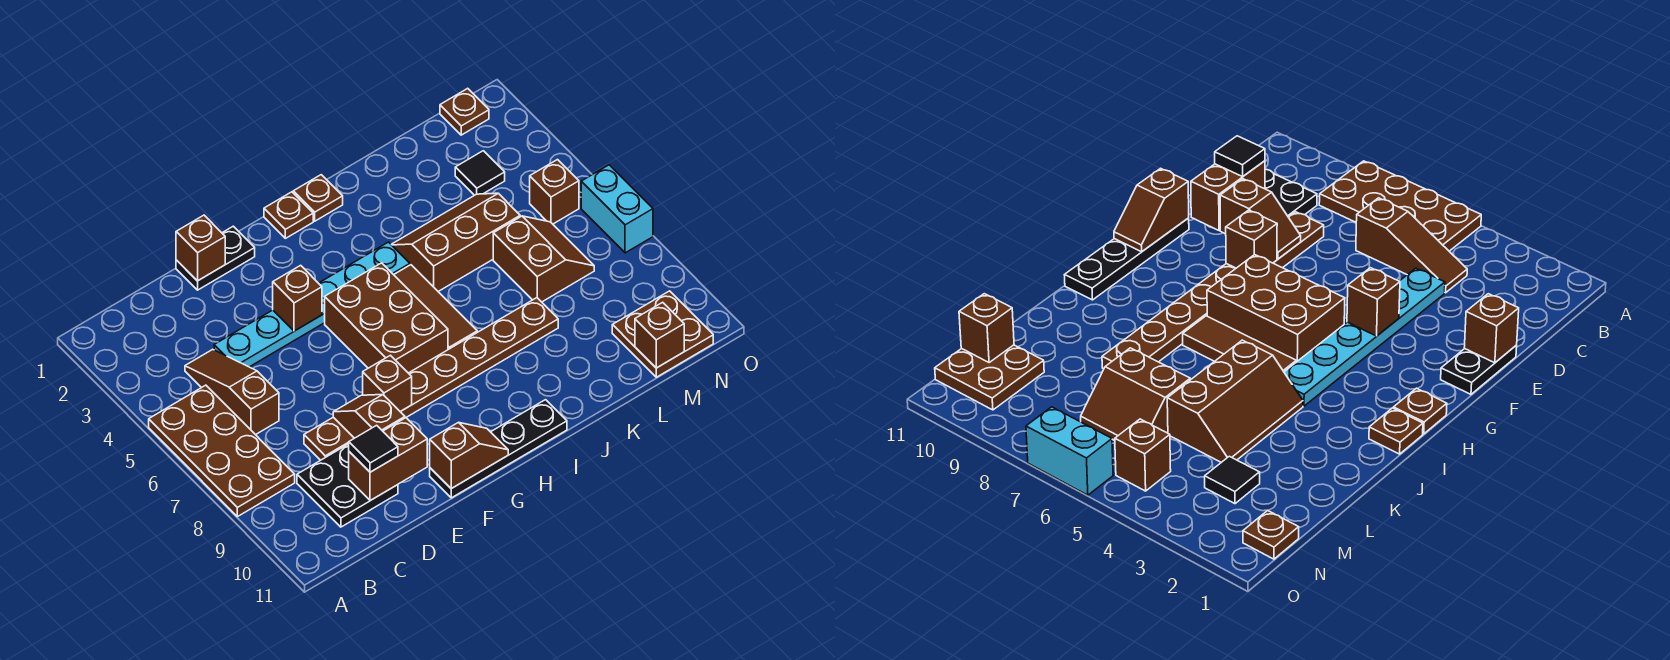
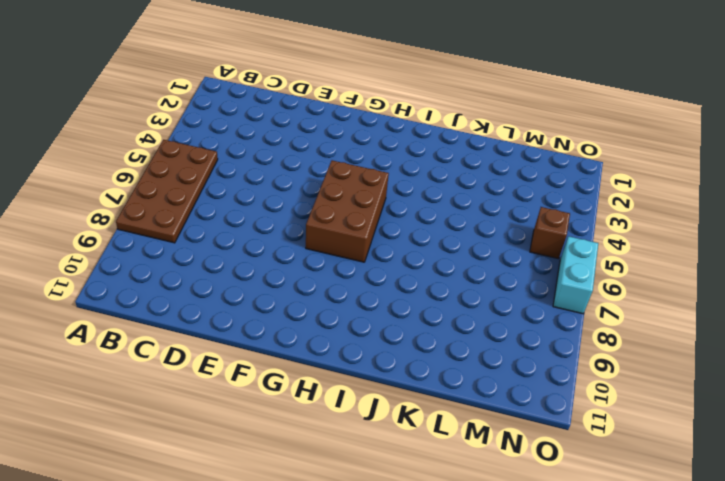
none -> brown 1x3 slope [185,349,279,435]
none -> black 2x2 plate [297,444,398,527]
none -> cyan 1x6 plate [214,242,410,367]

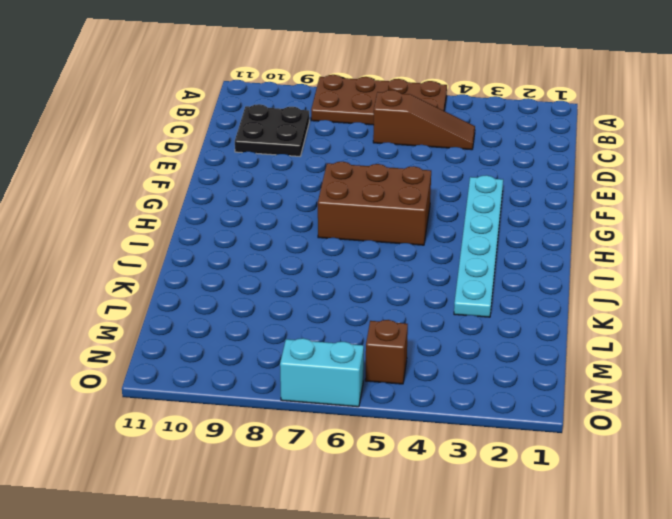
cyan 1x6 plate [454,175,503,317] -> cyan 1x6 plate moved to [214,242,410,367]
none -> brown 1x8 plate [304,298,558,460]
none -> black 1x2 plate [176,226,255,290]
none -> black 1x4 plate [430,400,567,498]

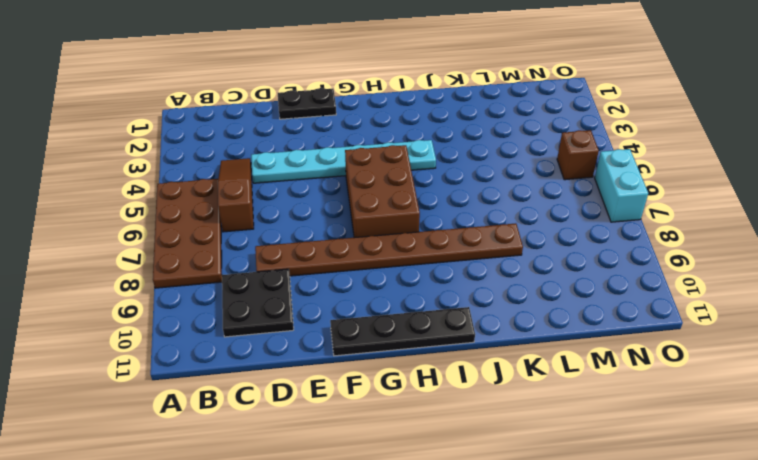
none -> brown 1x1 plate [264,192,313,238]
none -> brown 1x1 plate [293,175,343,221]
none -> brown 1x3 tile [394,265,477,350]

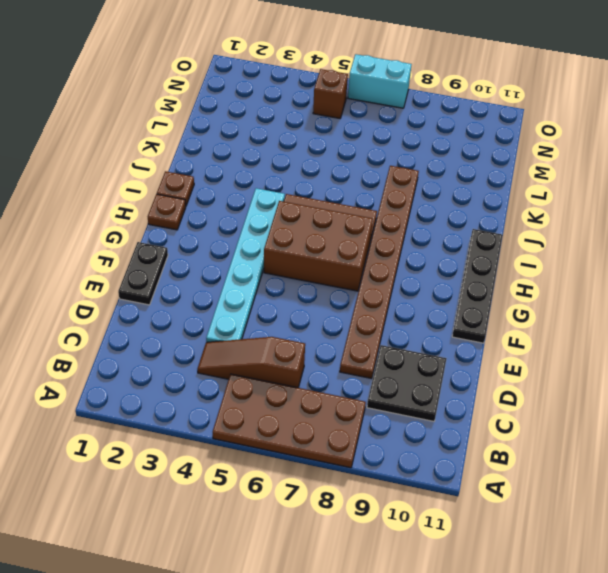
none -> brown 2x3 slope [391,193,520,291]
none -> brown 2x2 slope [493,216,594,302]
none -> black 1x1 tile [455,151,505,195]

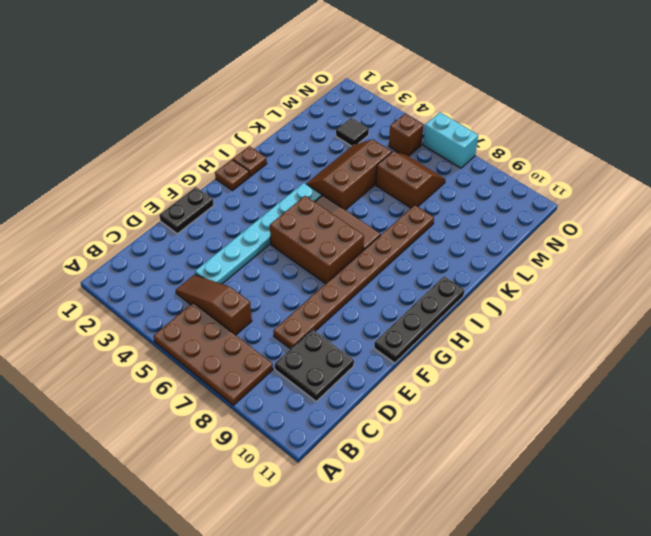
none -> brown 2x2 plate [612,291,713,377]
none -> brown 1x1 plate [440,88,489,135]
none -> brown 1x2 brick [349,418,427,501]

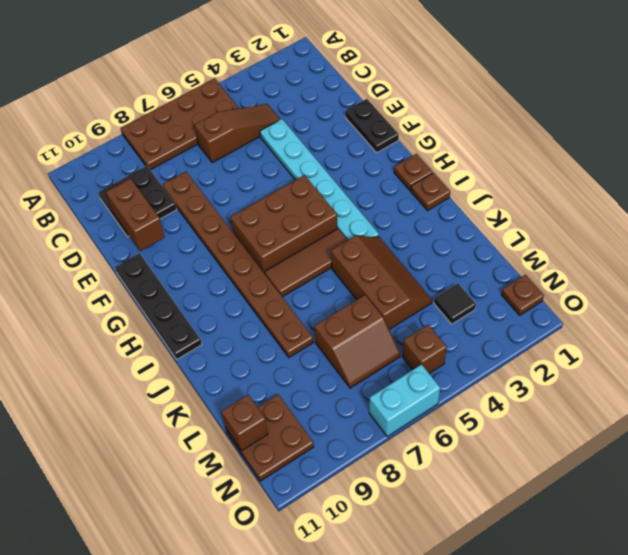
none -> brown 1x1 brick [176,215,225,281]
none -> brown 1x2 slope [333,395,405,438]
none -> brown 1x1 brick [273,265,322,331]

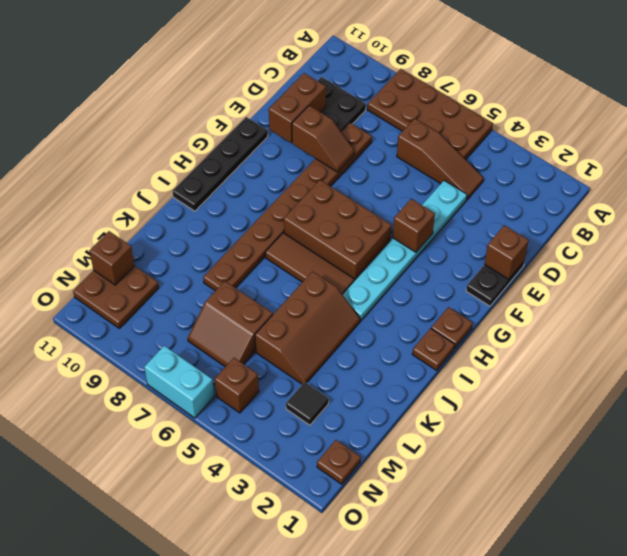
none -> brown 1x1 brick [363,355,412,412]
none -> brown 1x2 slope [430,422,508,489]
none -> black 1x1 tile [349,425,398,472]

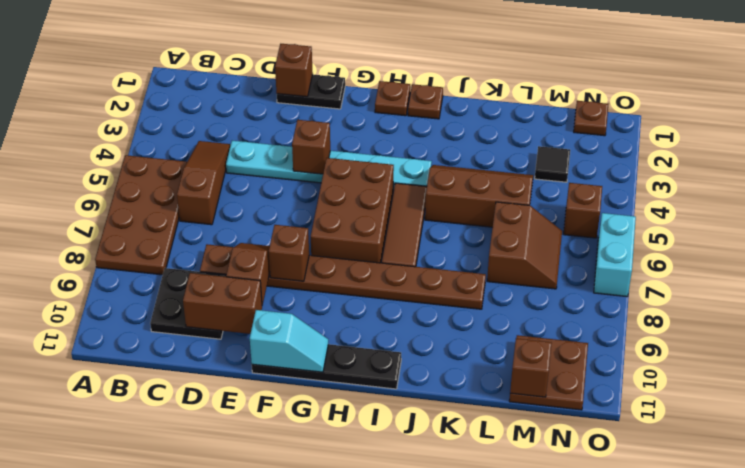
cyan 1x2 slope [250,310,328,372] -> brown 1x2 slope [430,422,508,489]
none -> black 1x1 tile [349,425,398,472]

